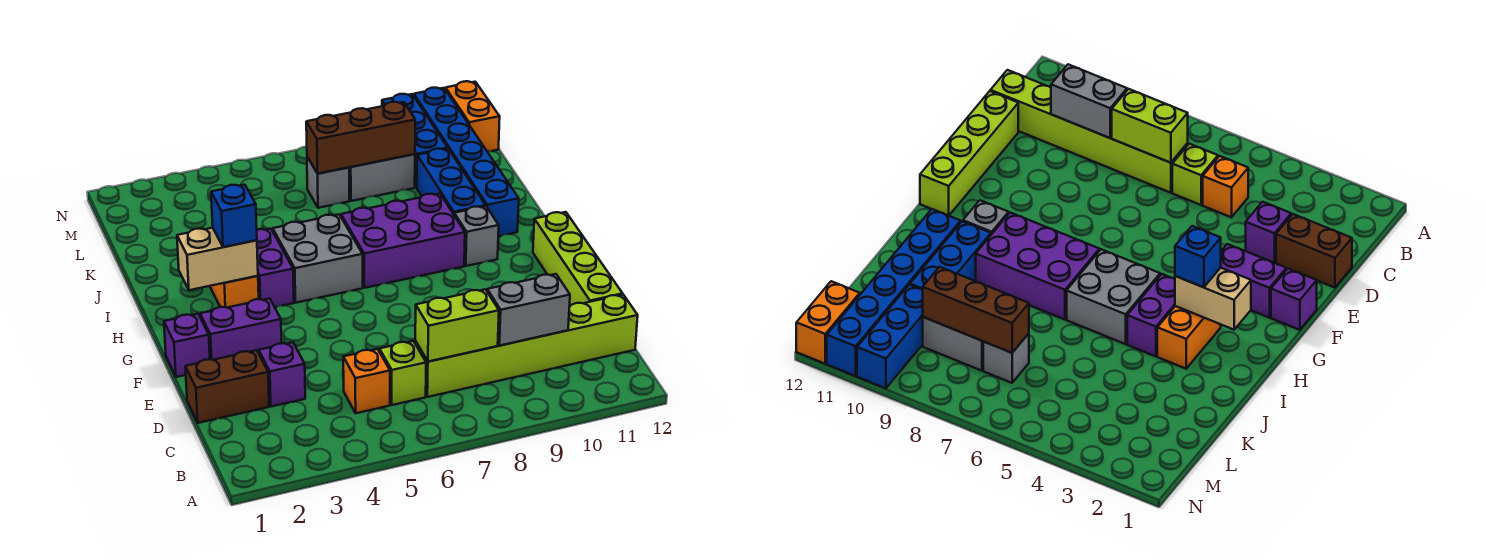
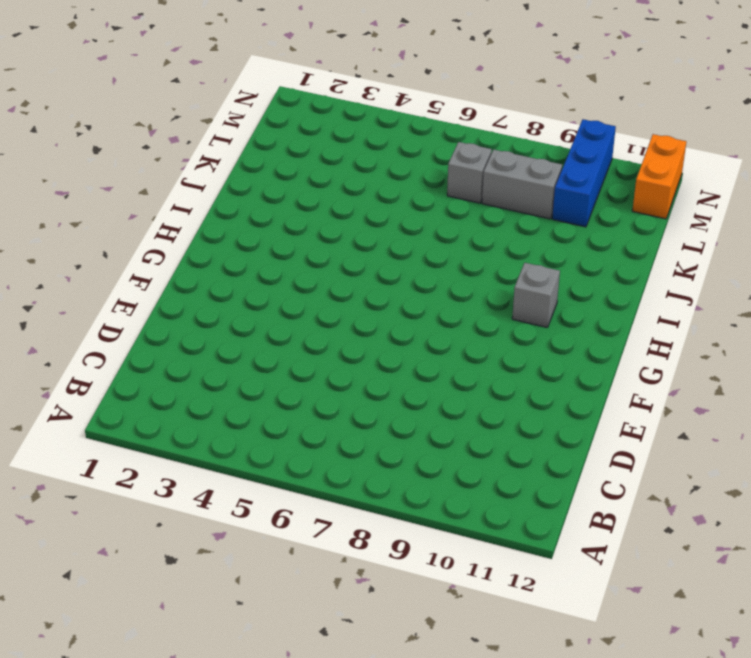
none -> orange 1x1 brick [343,349,390,413]
none -> lime 1x1 brick [379,341,426,405]
none -> lime 1x6 brick [415,295,638,397]

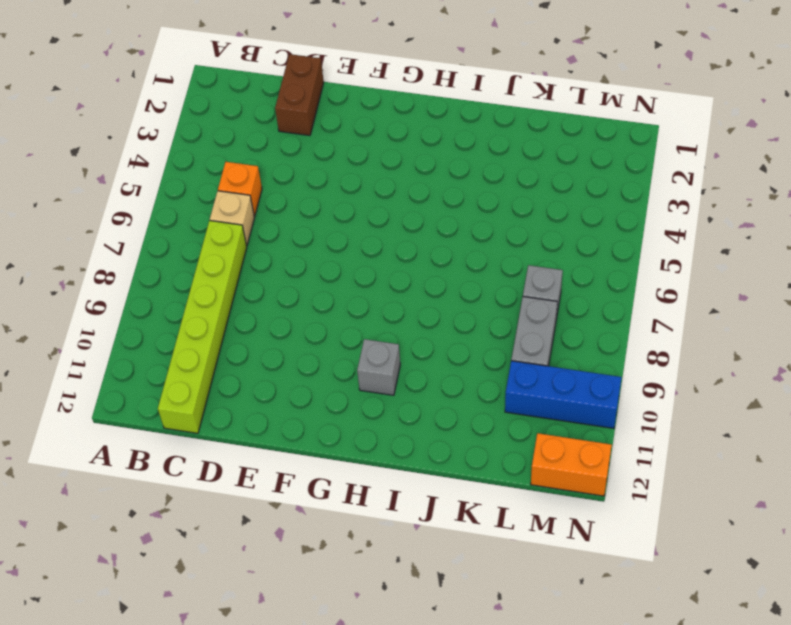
tan 1x1 brick [210,191,254,246] -> lime 1x1 brick [379,341,426,405]
none -> purple 1x1 brick [259,342,305,407]
none -> lime 1x4 brick [533,212,623,306]
none -> purple 1x1 brick [164,314,210,377]

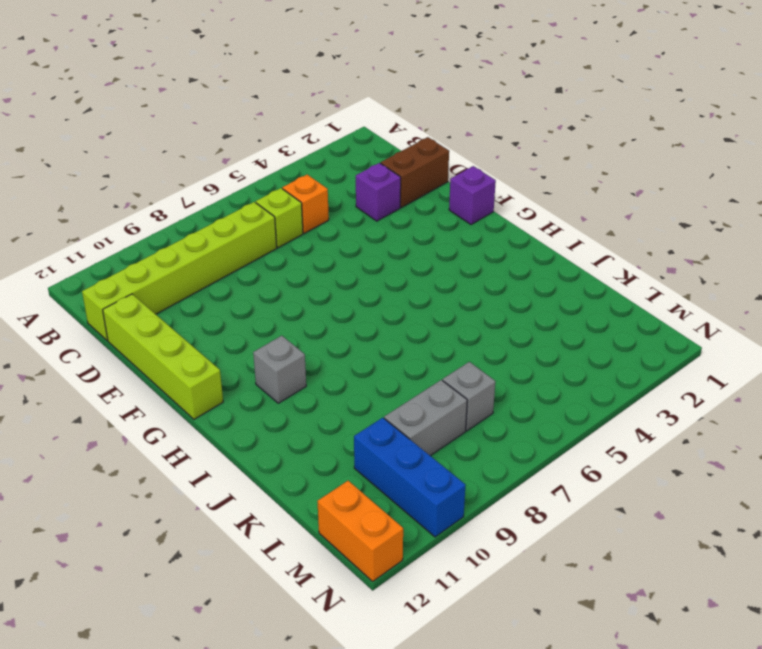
none -> purple 1x2 brick [200,298,281,360]
none -> orange 1x2 brick [210,276,259,308]
none -> purple 1x2 brick [257,229,294,307]

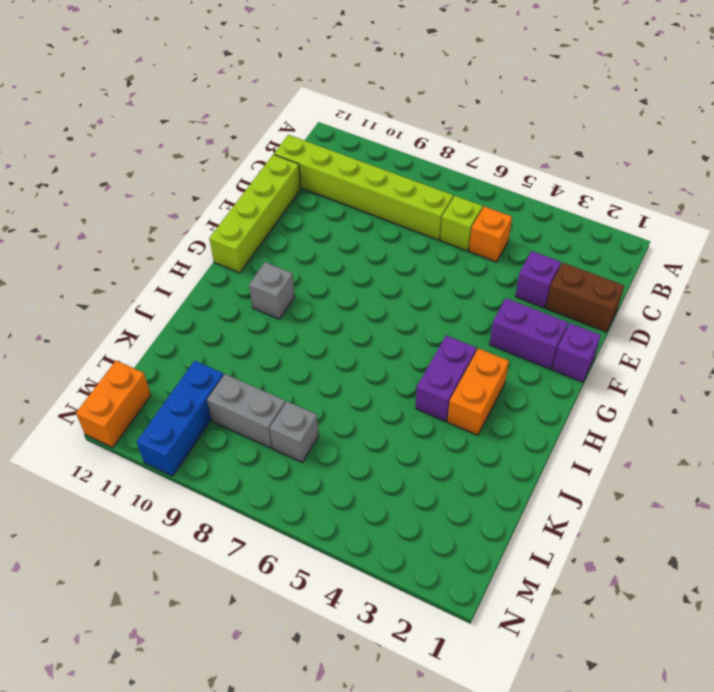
none -> grey 2x2 brick [273,215,363,303]
none -> purple 2x3 brick [341,194,465,288]
none -> blue 1x3 brick [417,149,486,214]

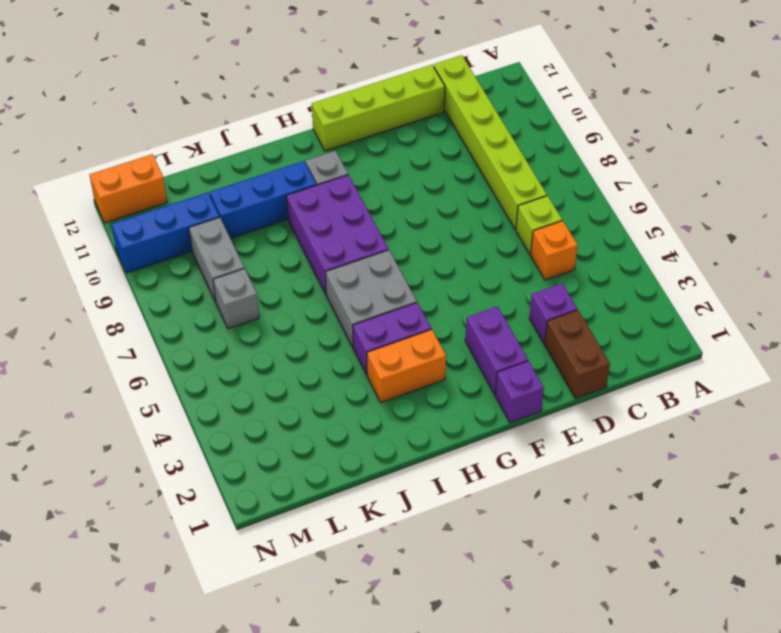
none -> blue 1x6 brick [414,88,519,236]
none -> lime 1x2 brick [415,289,499,361]
none -> grey 1x2 brick [487,274,570,346]

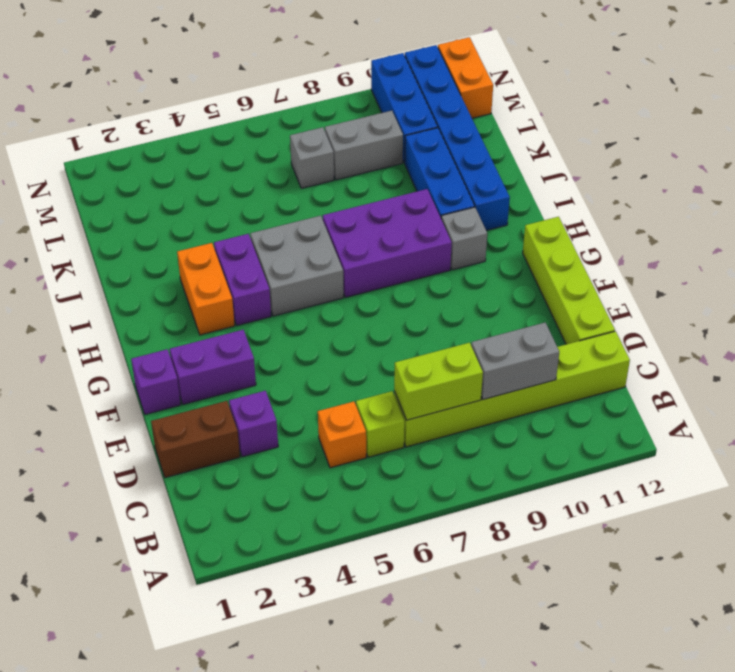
none -> tan 1x2 brick [177,228,258,290]
none -> brown 1x3 brick [306,102,415,174]
none -> blue 1x1 brick [211,185,257,247]

